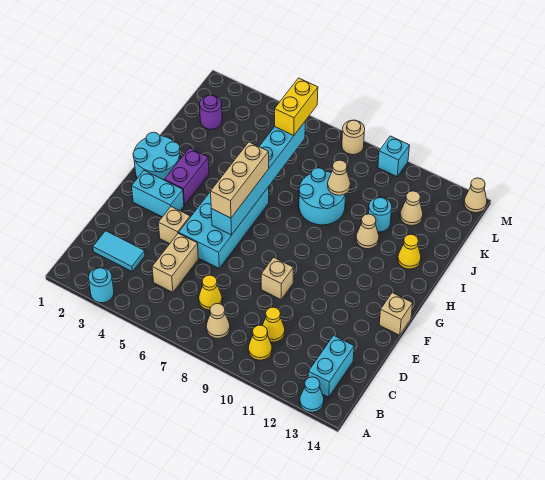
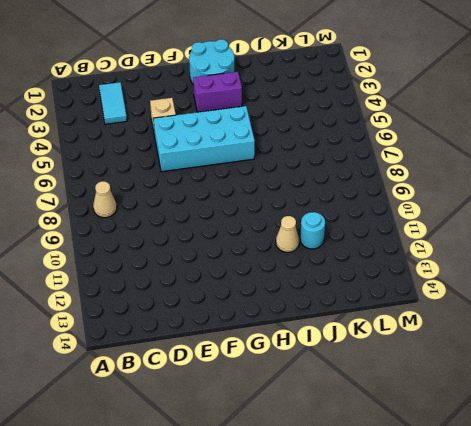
none -> cyan 1x1 round brick [89,267,114,303]
none -> cyan 1x1 cone [300,377,324,412]
none -> yellow 1x1 cone [248,325,272,360]

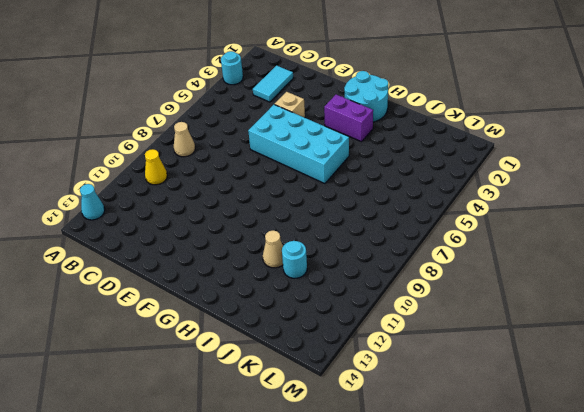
none -> cyan 1x2 brick [308,335,354,397]
none -> tan 1x2 brick [152,233,198,292]
none -> yellow 1x1 cone [199,275,222,310]

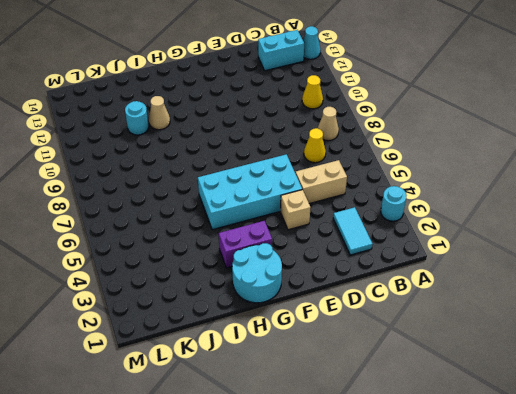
none -> yellow 1x1 cone [262,307,285,342]
none -> tan 1x1 brick [261,257,293,300]
none -> cyan 1x2 brick [132,171,184,217]

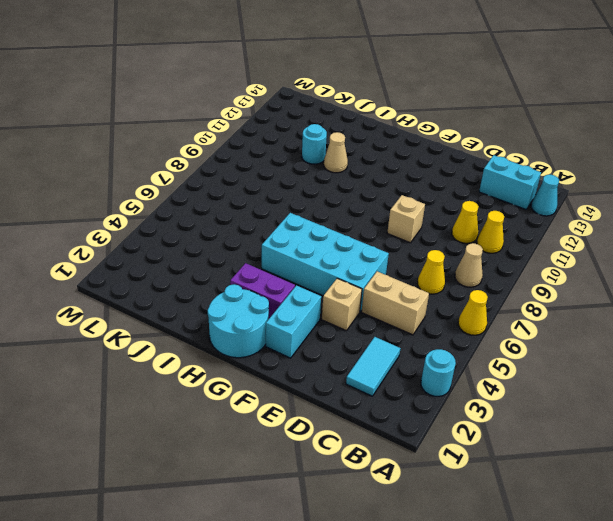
yellow 1x1 cone [458,290,488,335] -> yellow 1x1 cone moved to [398,234,421,269]
none -> tan 1x1 brick [379,293,413,335]
none -> cyan 2x2 round brick [299,168,346,225]
none -> purple 1x1 round brick [200,95,222,129]

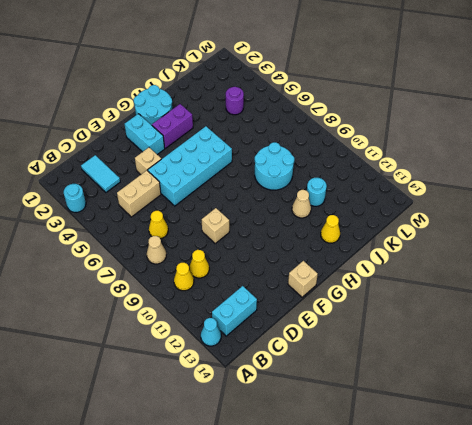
purple 1x1 round brick [226,87,244,115] -> purple 1x1 round brick moved to [200,95,222,129]
none -> tan 1x1 cone [400,191,423,226]
none -> tan 1x1 round brick [342,120,365,155]
none -> cyan 1x1 brick [378,136,410,177]

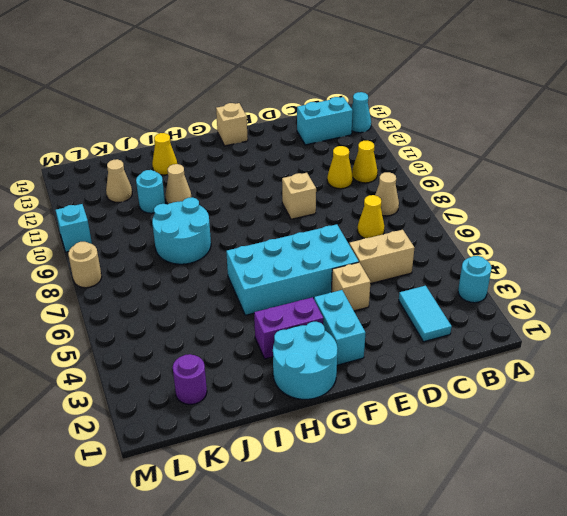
none -> tan 1x1 cone [464,178,487,213]
none -> cyan 1x6 brick [211,122,305,235]
none -> tan 1x1 cone [328,160,350,195]

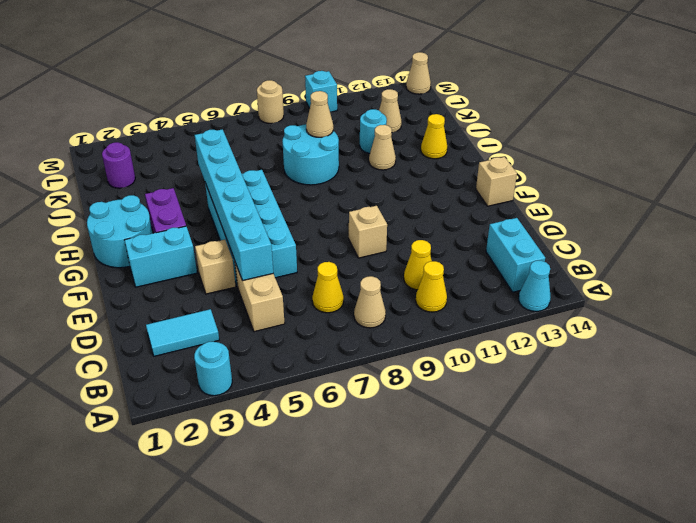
cyan 1x6 brick [195,129,273,281] -> cyan 1x6 brick moved to [211,122,305,235]
none -> tan 1x3 brick [211,142,269,218]
none -> yellow 1x2 brick [275,78,318,136]

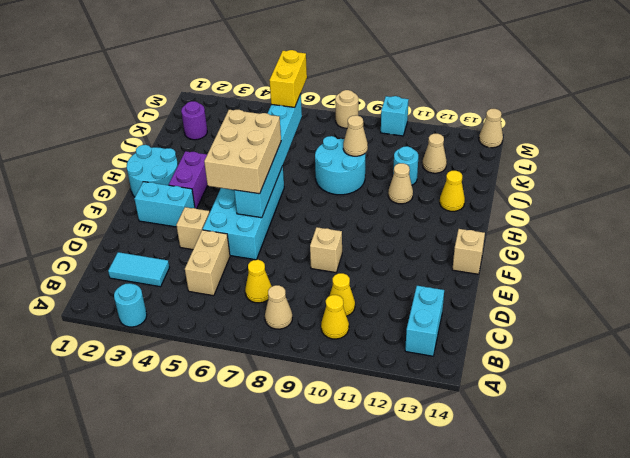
tan 2x3 brick [204,110,281,194] -> tan 1x3 brick [211,142,269,218]
none -> cyan 1x1 cone [300,377,324,412]

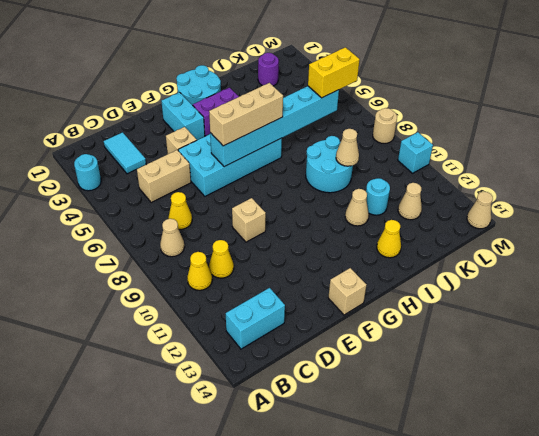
none -> cyan 1x1 cone [300,377,324,412]

